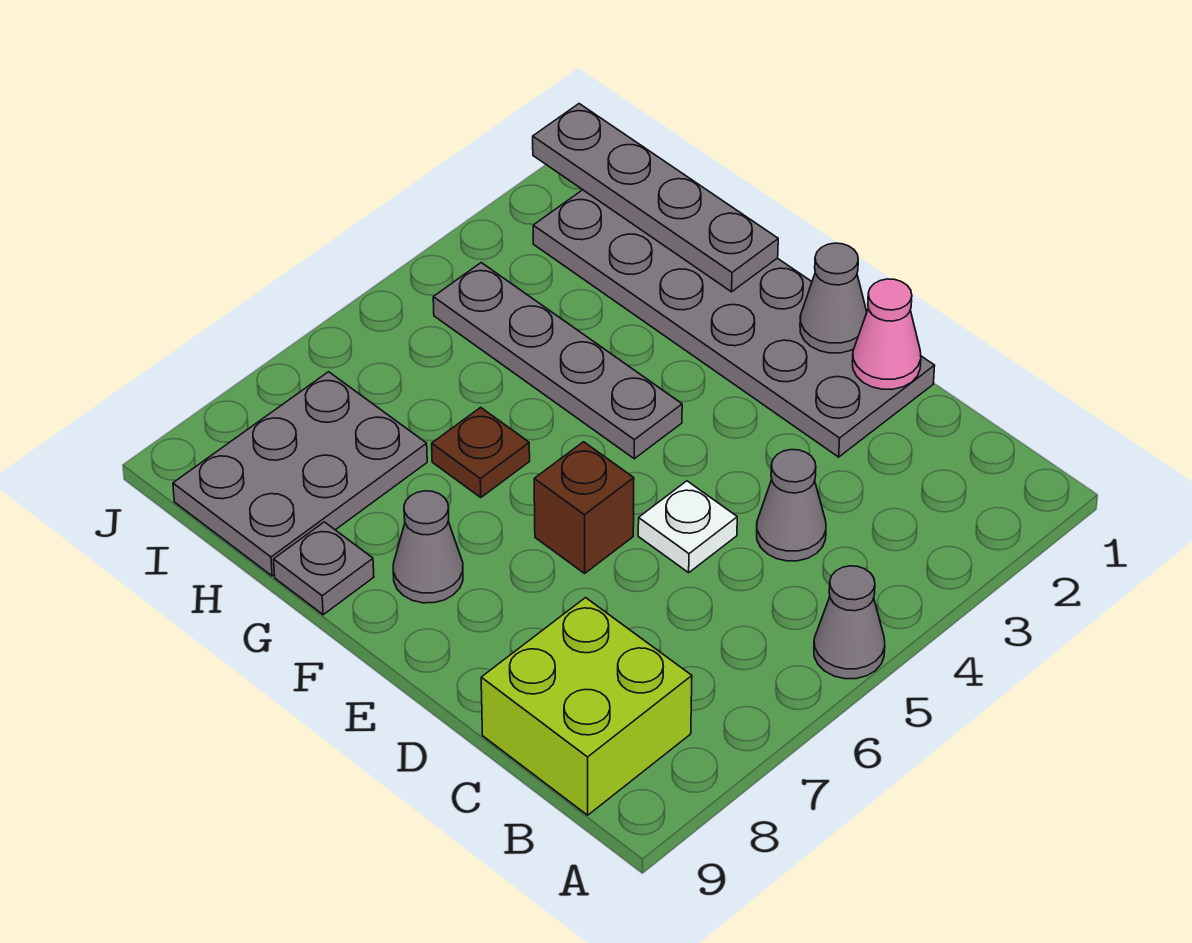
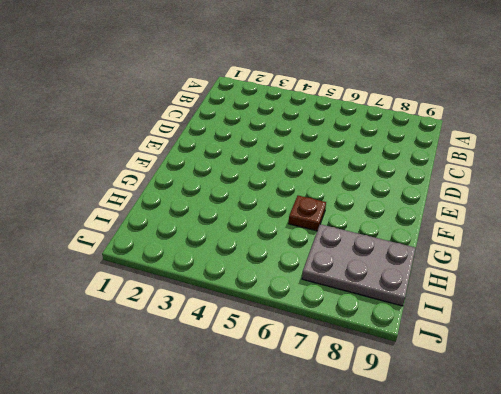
none -> grey 1x1 cone [814,566,885,679]
none -> lime 2x2 brick [481,598,692,815]
none -> grey 1x1 cone [757,450,826,561]

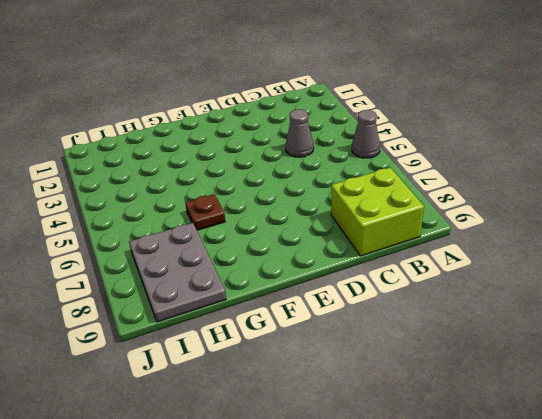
none -> grey 2x6 plate [533,190,935,457]
none -> white 1x1 plate [638,481,737,573]
none -> brown 1x1 brick [534,442,634,573]

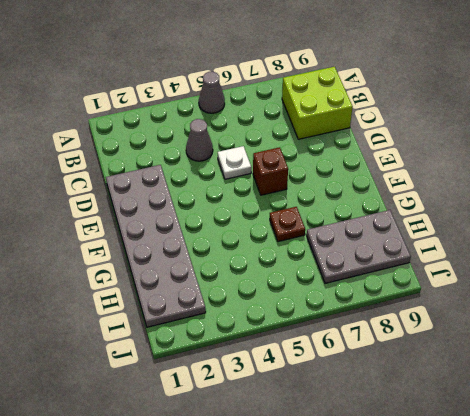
none -> grey 1x4 plate [433,263,682,459]
none -> grey 1x1 cone [393,491,463,603]
none -> grey 1x1 plate [274,522,374,615]

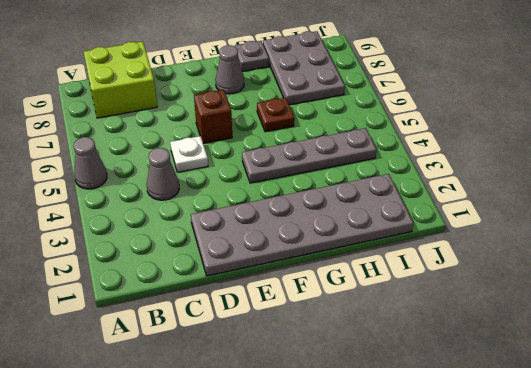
none -> pink 1x1 cone [852,279,921,389]
none -> grey 1x1 cone [800,243,867,353]
none -> grey 1x4 plate [533,104,778,292]

